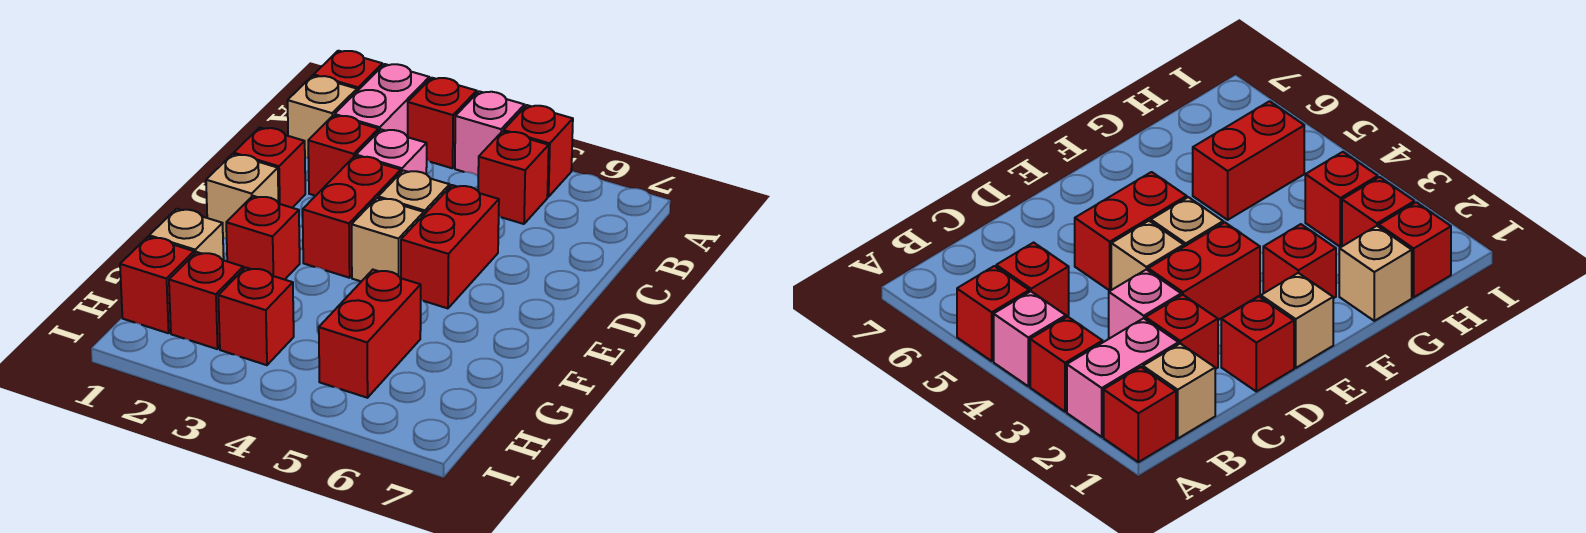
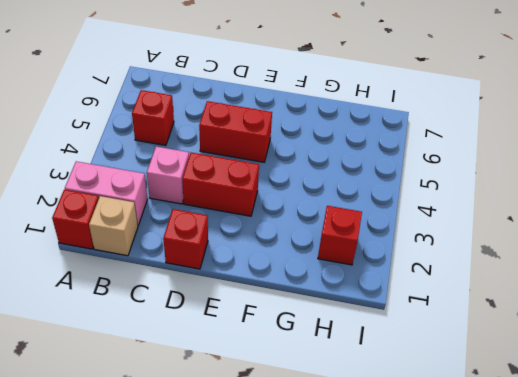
none -> red 1x1 brick [408,78,477,168]
none -> pink 1x1 brick [455,91,525,176]
none -> red 1x1 brick [504,105,573,197]

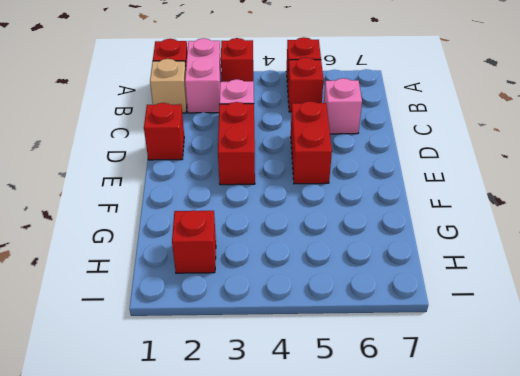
pink 1x1 brick [324,78,362,134] -> pink 1x1 brick moved to [455,91,525,176]
none -> red 1x1 brick [308,115,379,196]
none -> tan 1x1 brick [378,170,450,214]
none -> tan 1x1 brick [206,154,278,239]

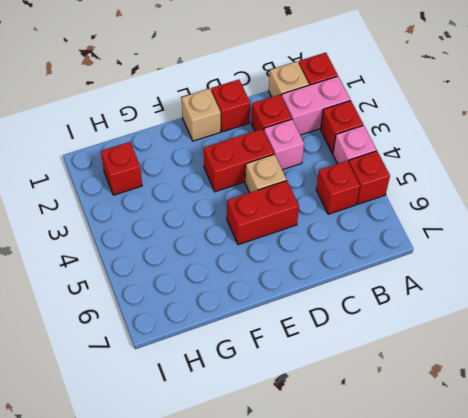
none -> tan 1x1 brick [352,198,424,281]
none -> red 1x1 brick [226,196,300,280]
none -> tan 1x1 brick [149,209,224,260]

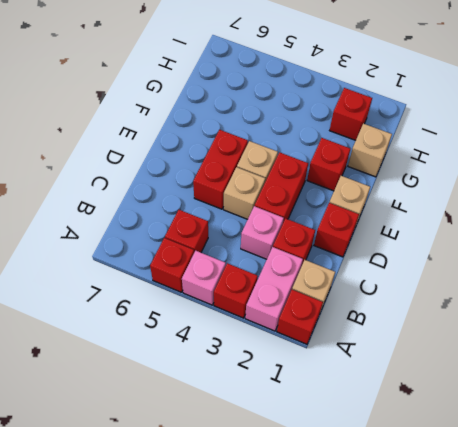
none -> red 1x2 brick [319,270,421,398]
none -> red 1x1 brick [120,237,194,333]
none -> red 1x1 brick [218,267,294,365]

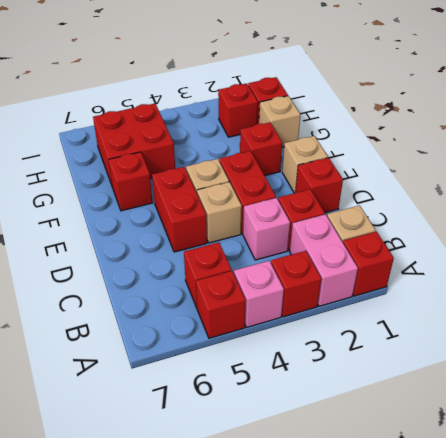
red 1x1 brick [109,152,153,211] -> red 1x1 brick moved to [218,267,294,365]
red 2x2 brick [93,103,175,187] -> red 1x2 brick [319,270,421,398]

